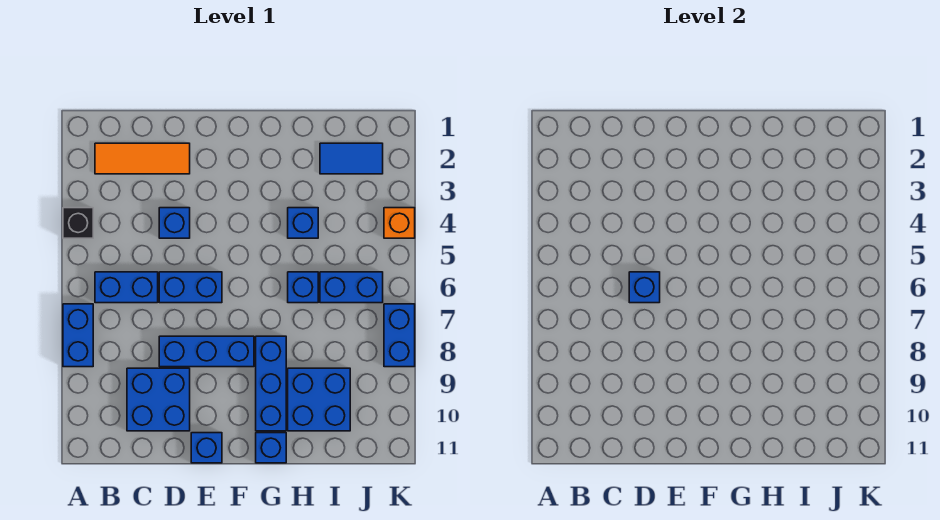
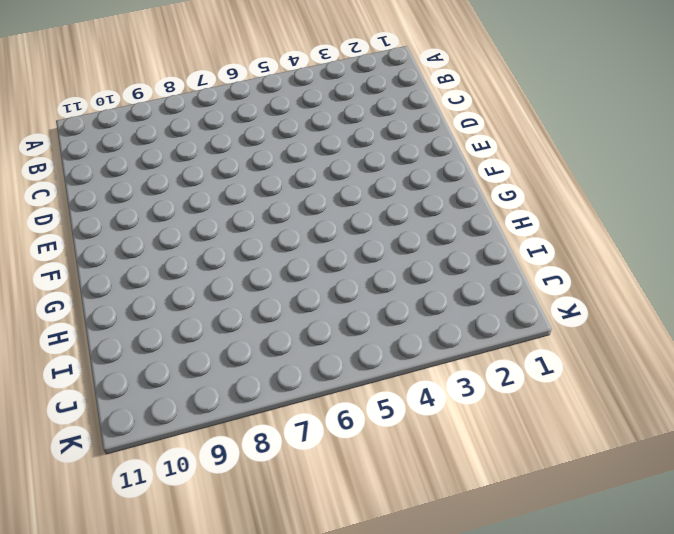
none -> black 1x1 brick [63,208,93,238]
none -> blue 1x2 brick [63,304,93,367]
none -> orange 1x3 tile [95,143,190,174]

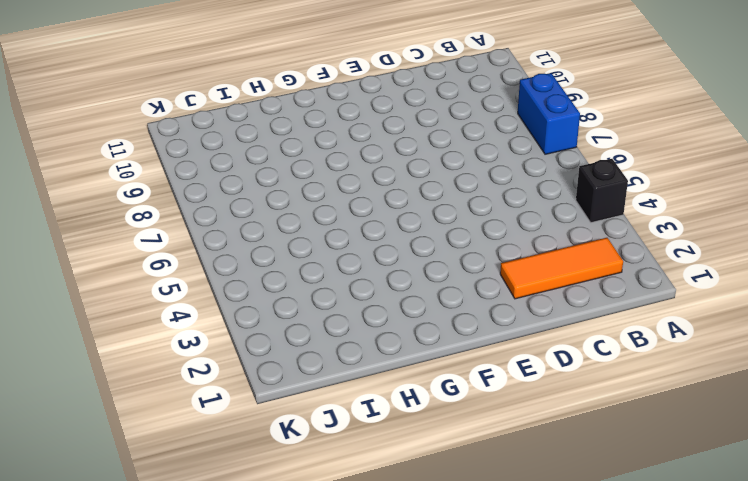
none -> blue 1x2 brick [95,272,158,303]
none -> blue 2x2 brick [127,368,190,431]
none -> blue 1x1 brick [159,208,190,238]

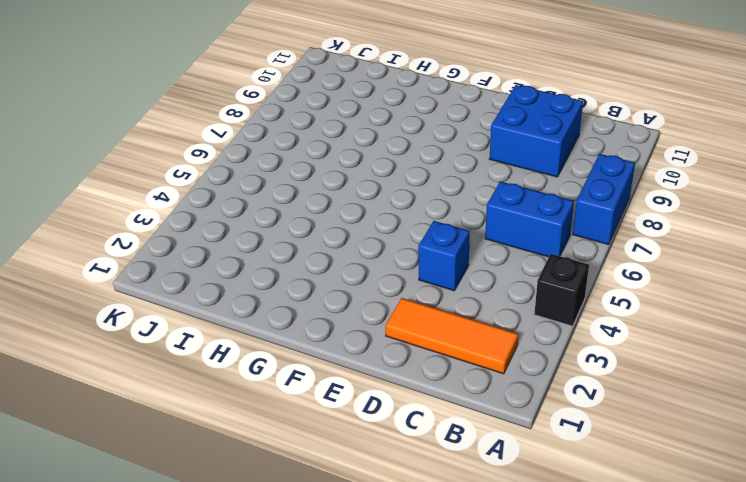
none -> blue 1x2 brick [159,272,222,303]
none -> blue 1x3 brick [159,336,254,367]
none -> blue 1x1 brick [191,433,222,463]

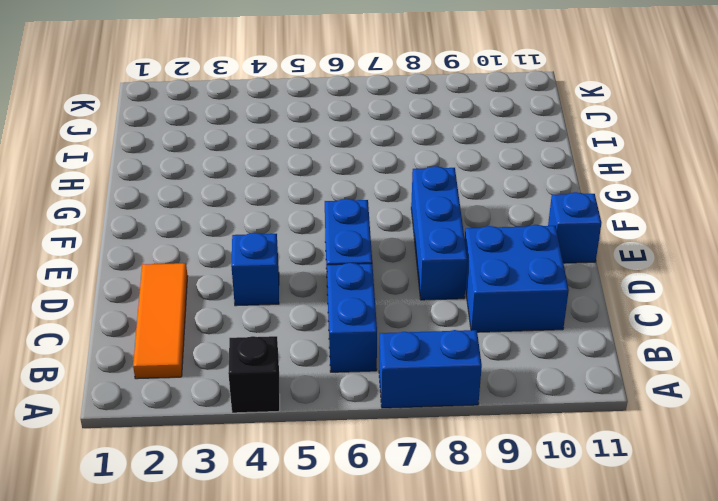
none -> blue 1x3 brick [256,336,286,431]
none -> blue 1x1 brick [256,433,286,463]
none -> blue 1x1 brick [288,208,318,238]

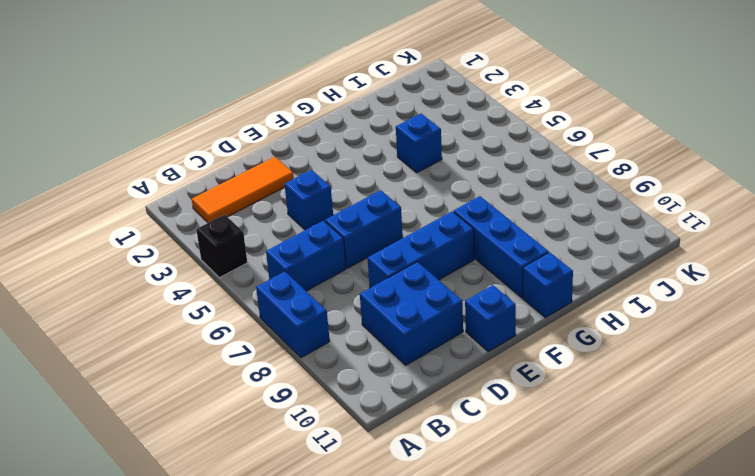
none -> blue 1x1 brick [288,272,318,303]
none -> blue 2x2 brick [288,368,350,431]
none -> blue 1x2 tile [320,143,383,174]

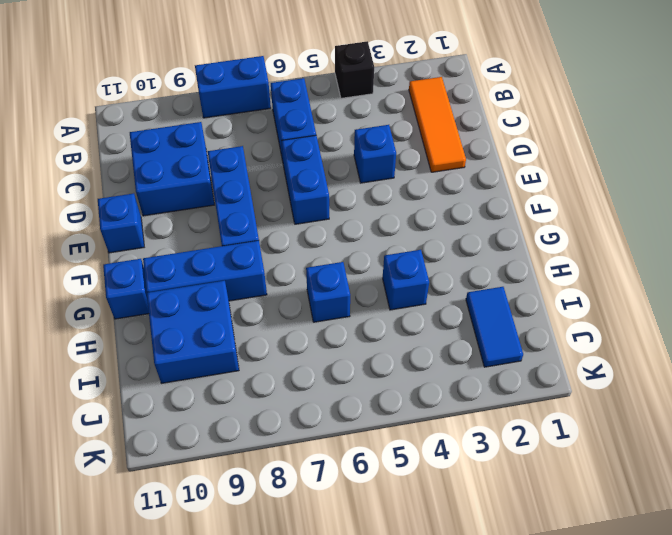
none -> blue 1x2 brick [320,272,383,303]
none -> orange 1x1 brick [384,208,415,238]
none -> blue 1x2 brick [384,304,415,367]

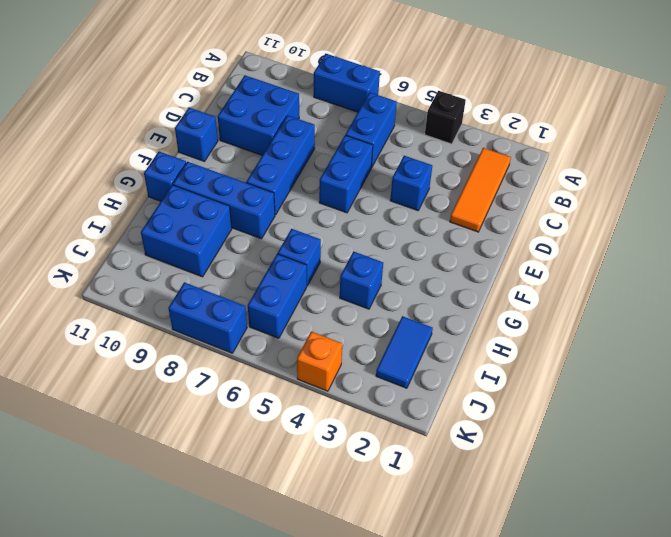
none -> blue 1x1 brick [629,272,660,303]

